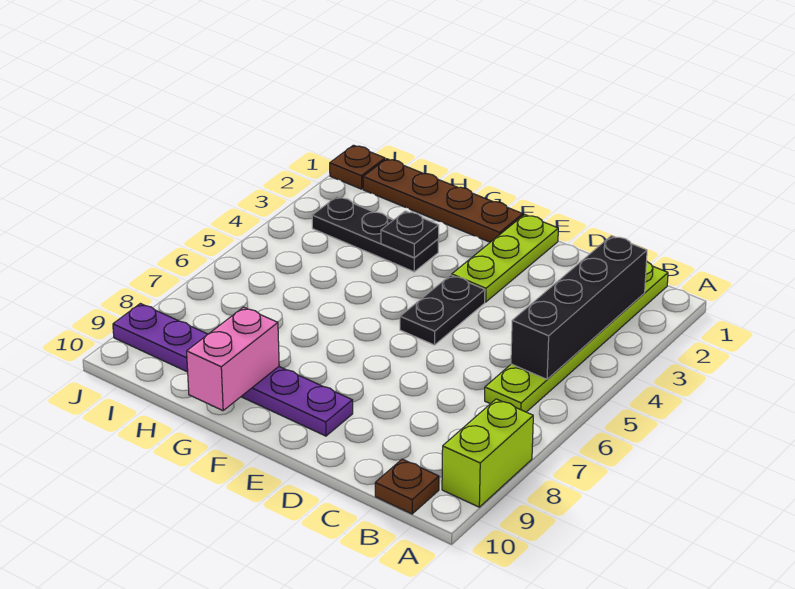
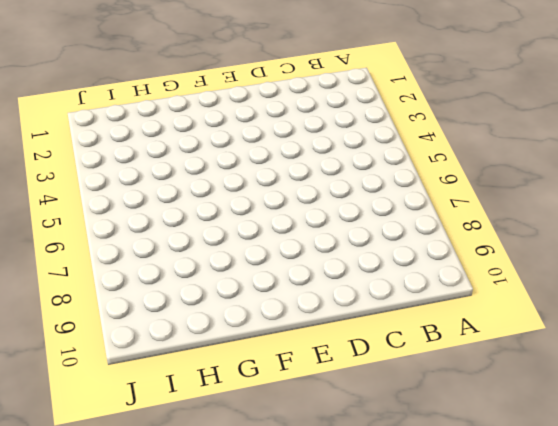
none -> lime 1x2 brick [442,399,533,507]
none -> lime 1x6 plate [485,261,668,412]
none -> brown 1x1 plate [375,459,439,514]

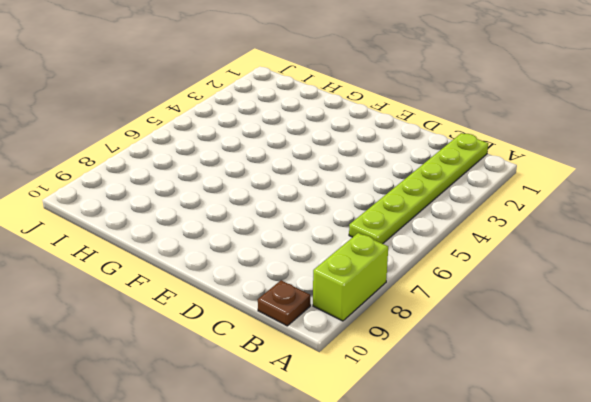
none -> lime 1x3 plate [452,214,558,302]
none -> black 1x2 plate [400,275,485,345]
none -> purple 1x6 plate [113,304,353,436]

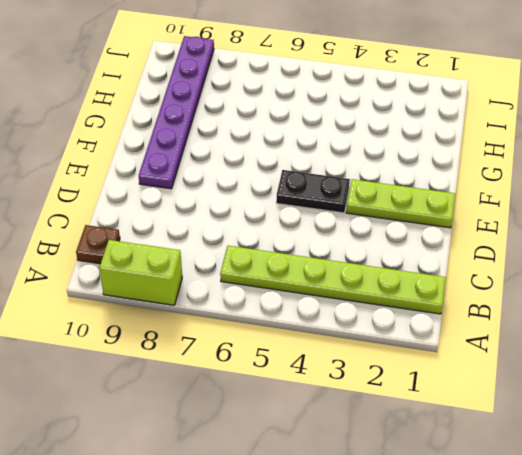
none -> brown 1x4 plate [363,159,523,242]
none -> black 1x3 plate [312,197,439,272]
none -> brown 1x1 plate [330,145,385,189]

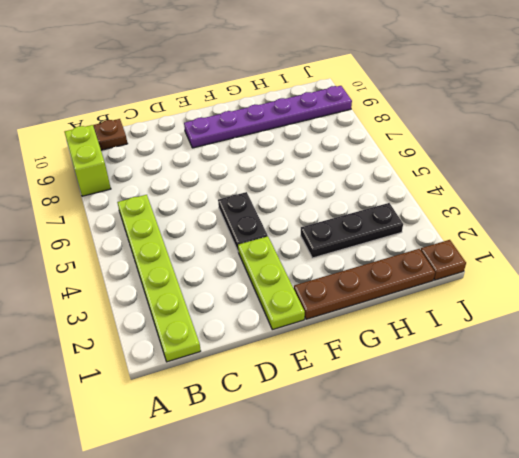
none -> black 1x4 brick [511,236,647,379]
none -> black 1x1 plate [381,211,439,258]
none -> pink 1x2 brick [187,307,279,411]

